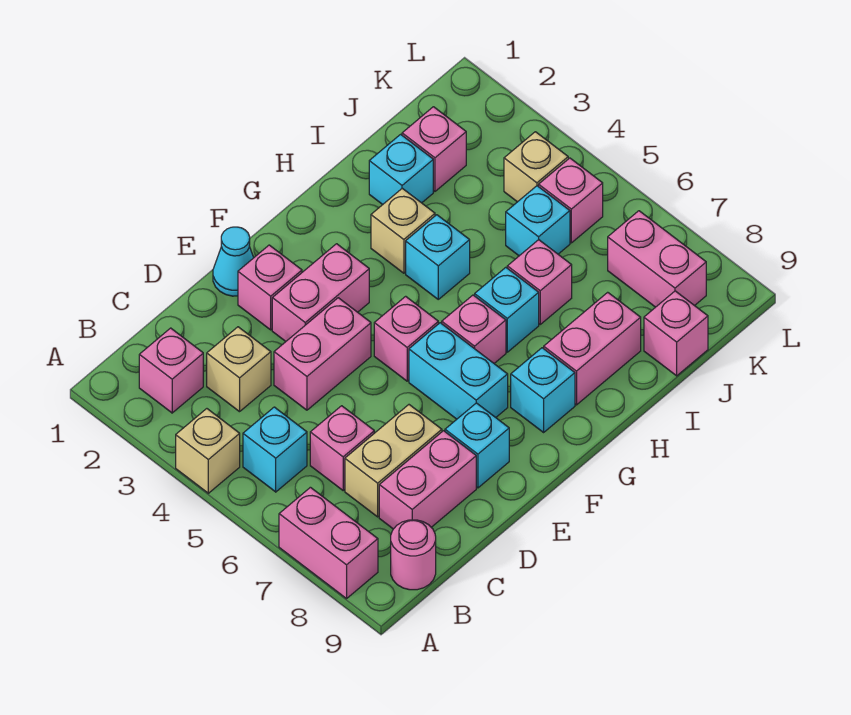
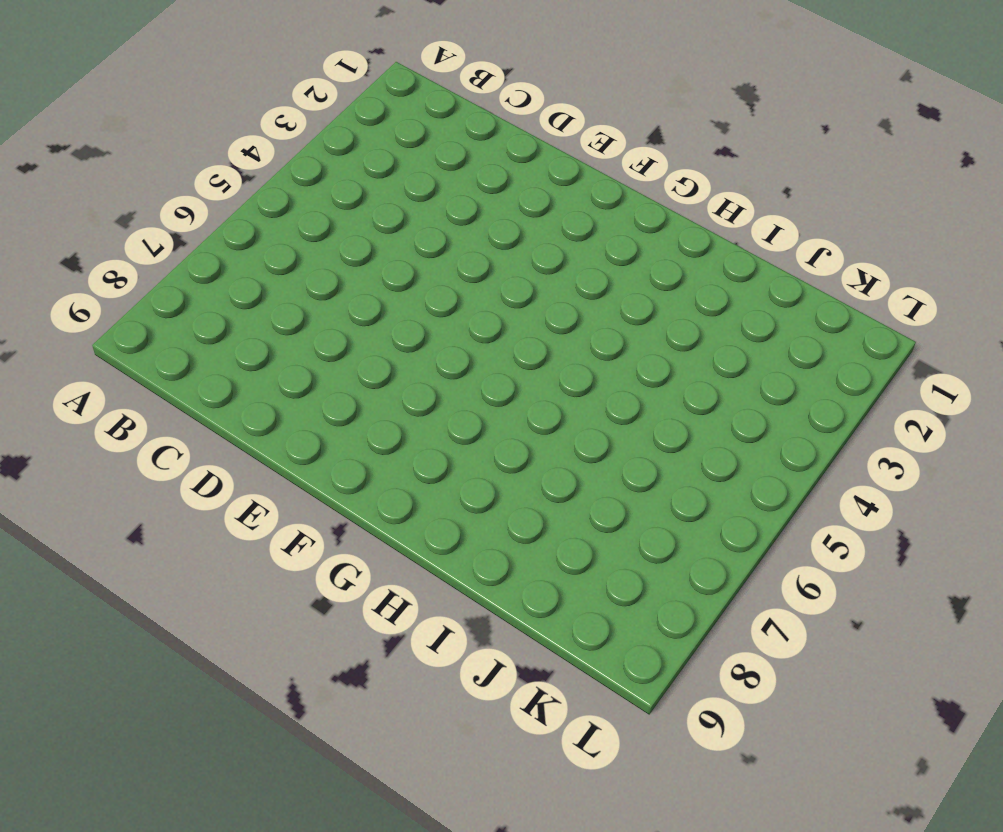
none -> tan 1x1 brick [176,409,240,493]
none -> pink 1x2 brick [279,487,378,599]
none -> pink 1x1 brick [139,328,203,413]
none -> cyan 1x1 brick [243,407,307,492]

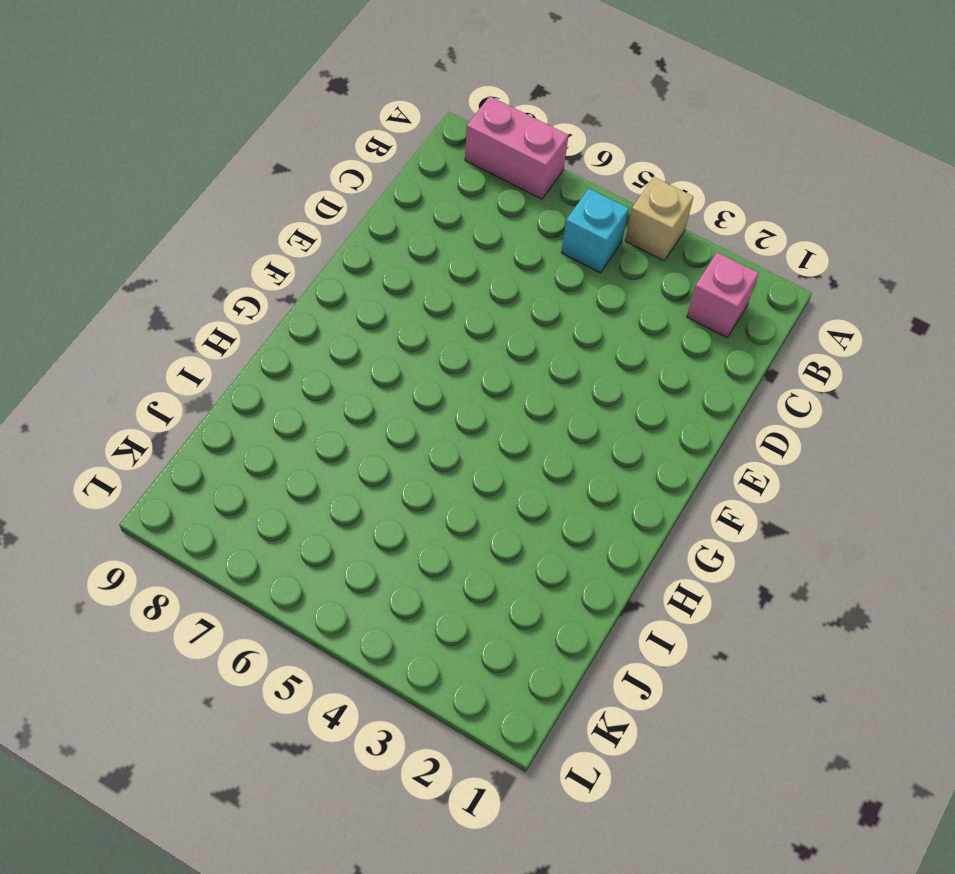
none -> pink 1x1 round brick [391,520,436,590]
none -> tan 1x1 brick [207,327,271,412]
none -> pink 1x1 brick [310,406,374,490]
none -> tan 1x2 brick [345,405,442,517]

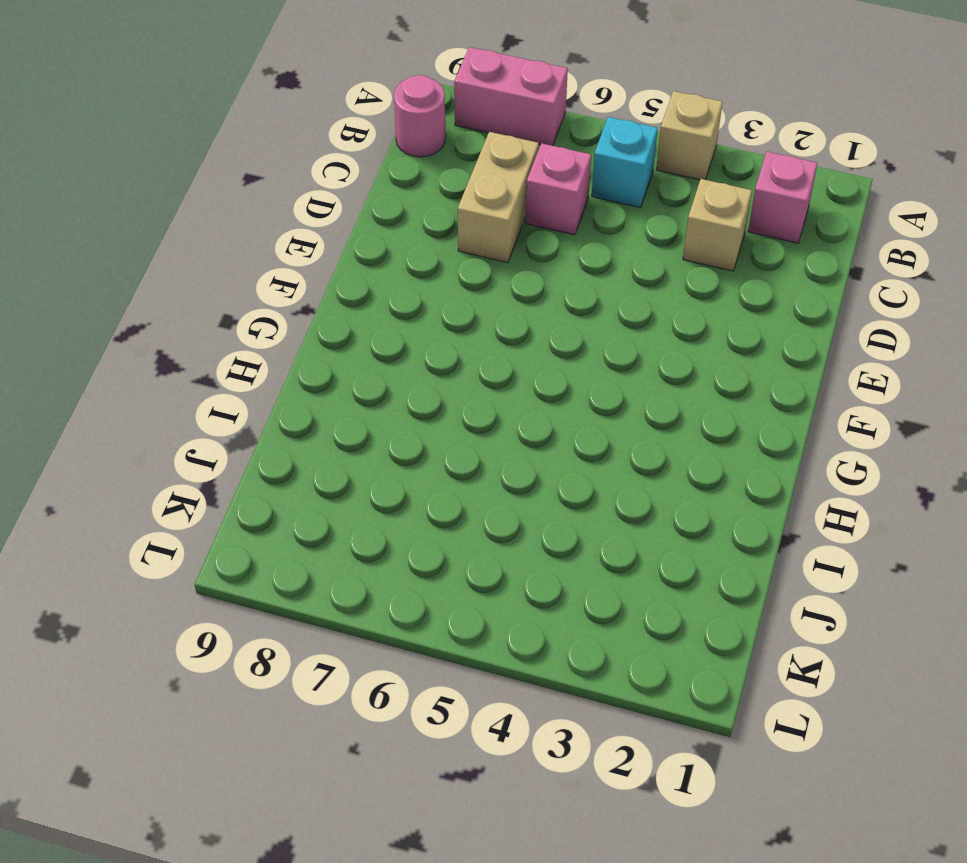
none -> pink 1x2 brick [379,431,476,529]
none -> pink 1x2 brick [274,298,371,410]
none -> cyan 1x1 cone [213,227,254,296]
none -> pink 1x1 brick [238,245,302,330]

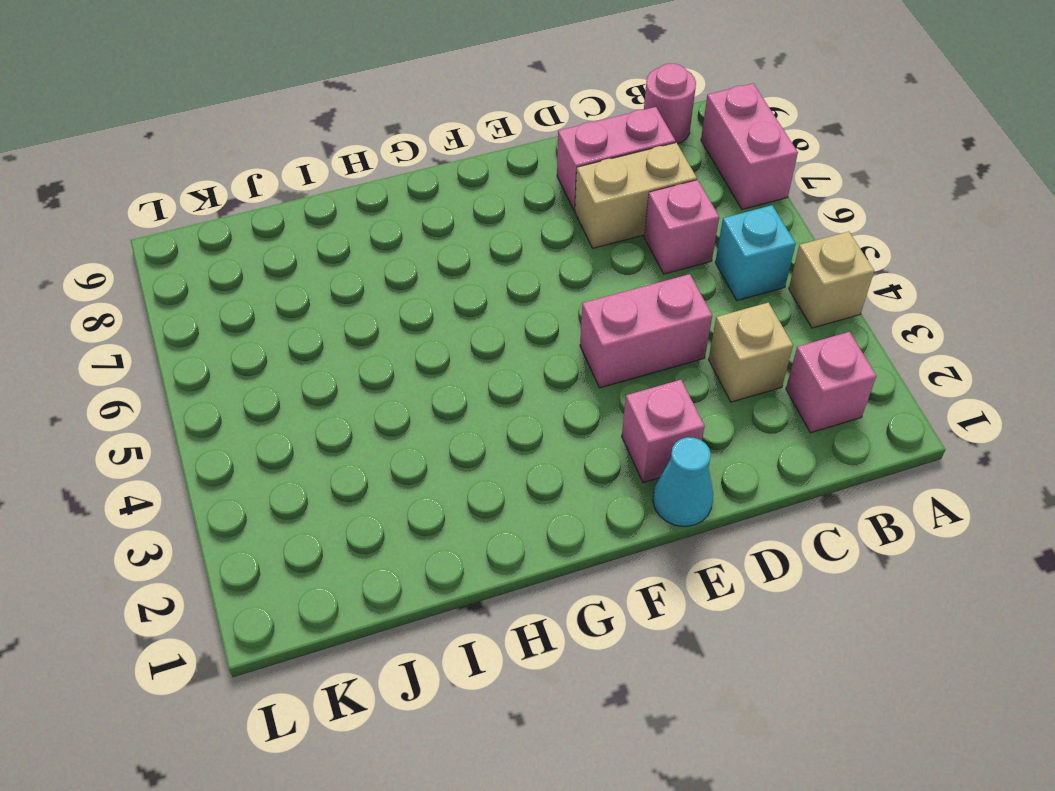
none -> pink 1x2 brick [272,244,369,341]
none -> cyan 1x1 brick [445,403,509,488]
none -> pink 1x1 brick [374,296,438,381]
none -> cyan 1x2 brick [409,323,508,419]

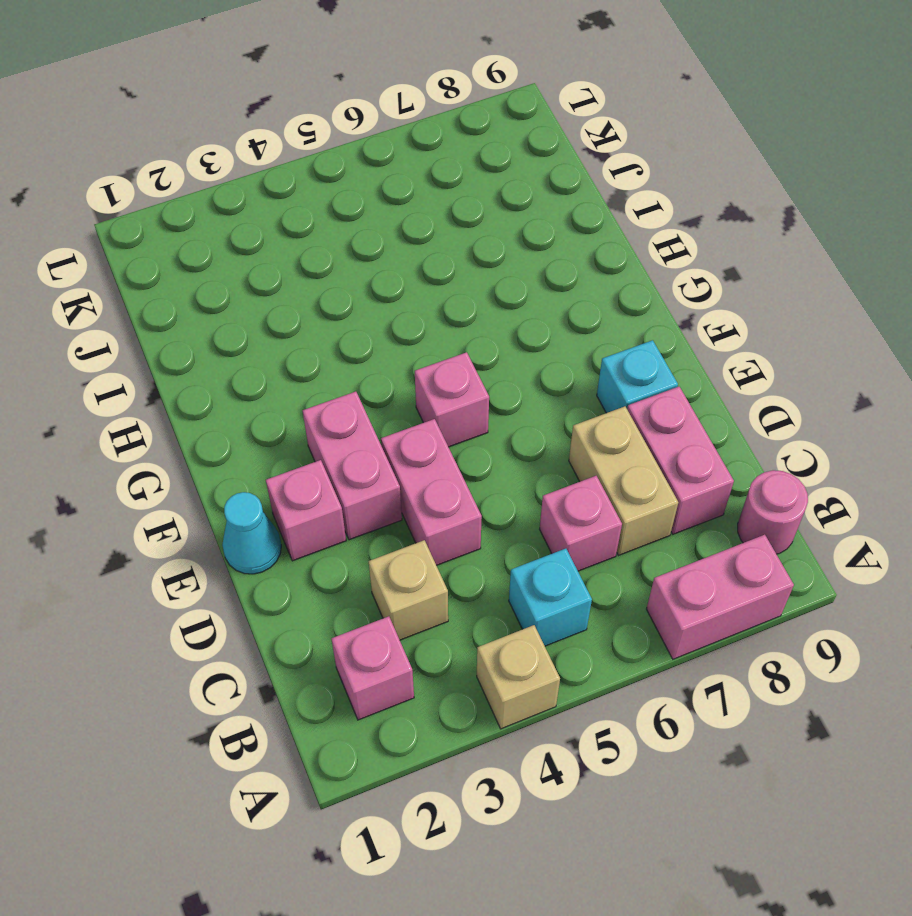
none -> cyan 1x2 brick [409,323,508,419]
none -> pink 1x1 brick [442,295,506,363]
none -> cyan 1x1 brick [511,348,575,432]
none -> tan 1x1 brick [371,188,435,273]

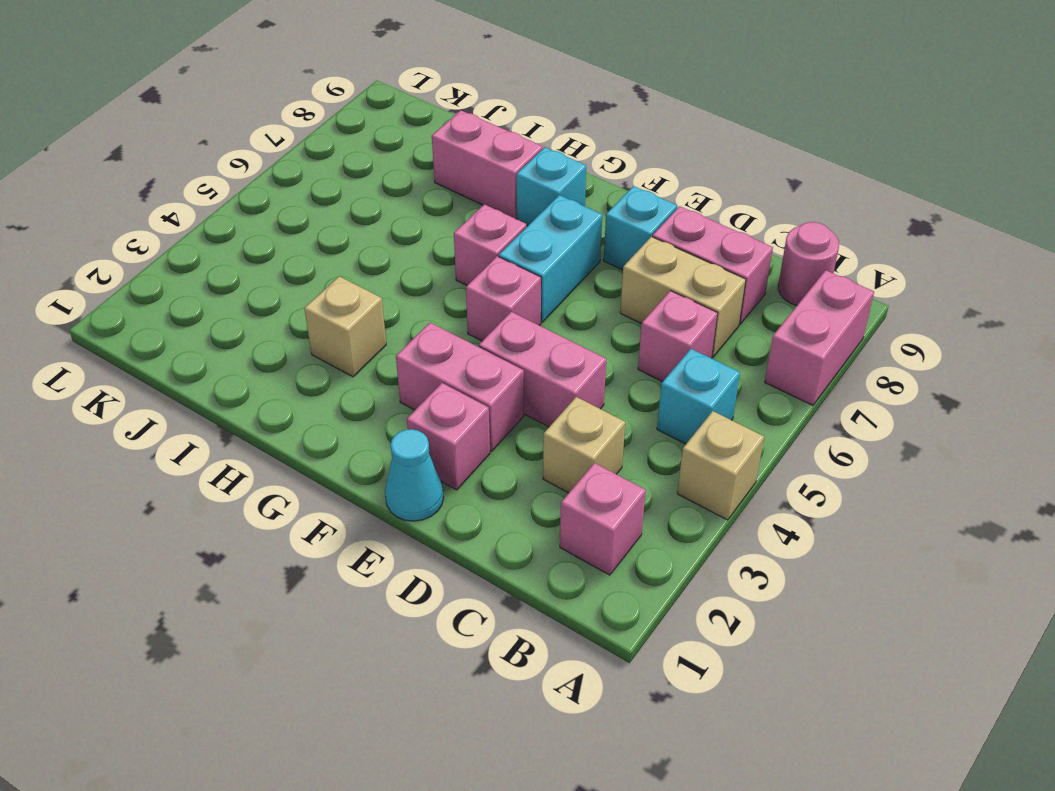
none -> cyan 1x1 brick [406,215,470,299]
none -> cyan 1x1 brick [475,267,539,352]
none -> cyan 1x1 brick [369,134,433,205]
none -> pink 1x1 brick [507,240,572,324]

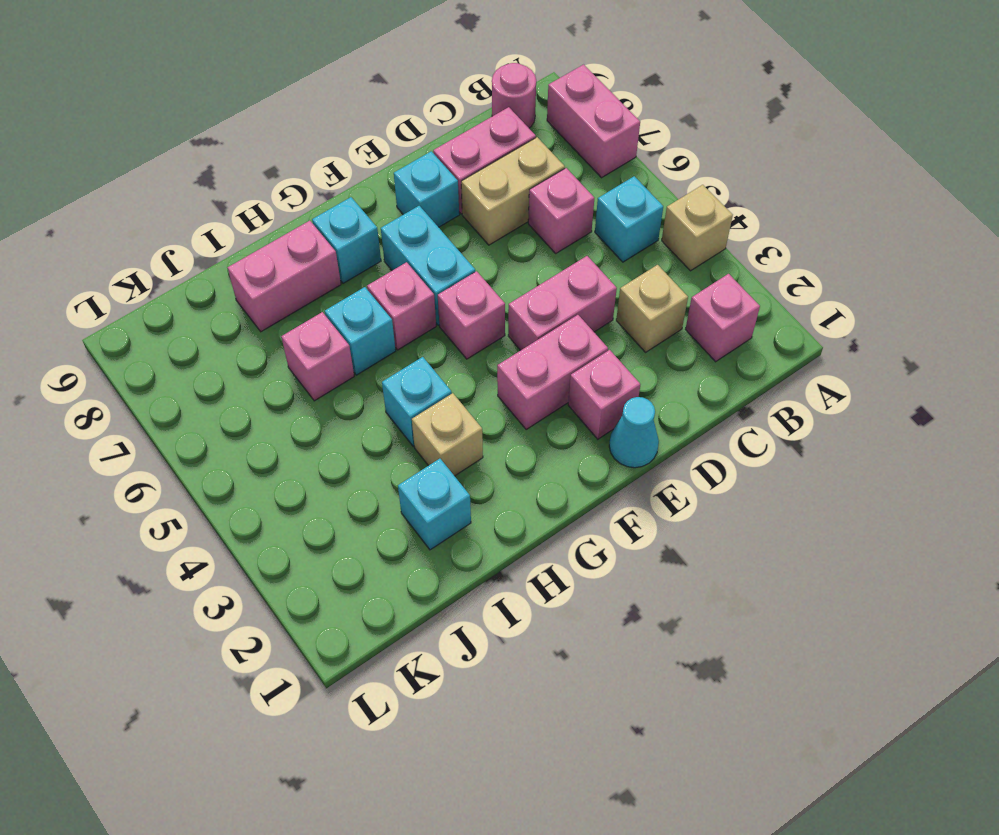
none -> pink 1x1 brick [402,107,466,191]
none -> cyan 1x1 brick [506,186,570,256]
none -> pink 1x1 brick [644,291,708,376]
none -> tan 1x1 brick [504,132,568,202]

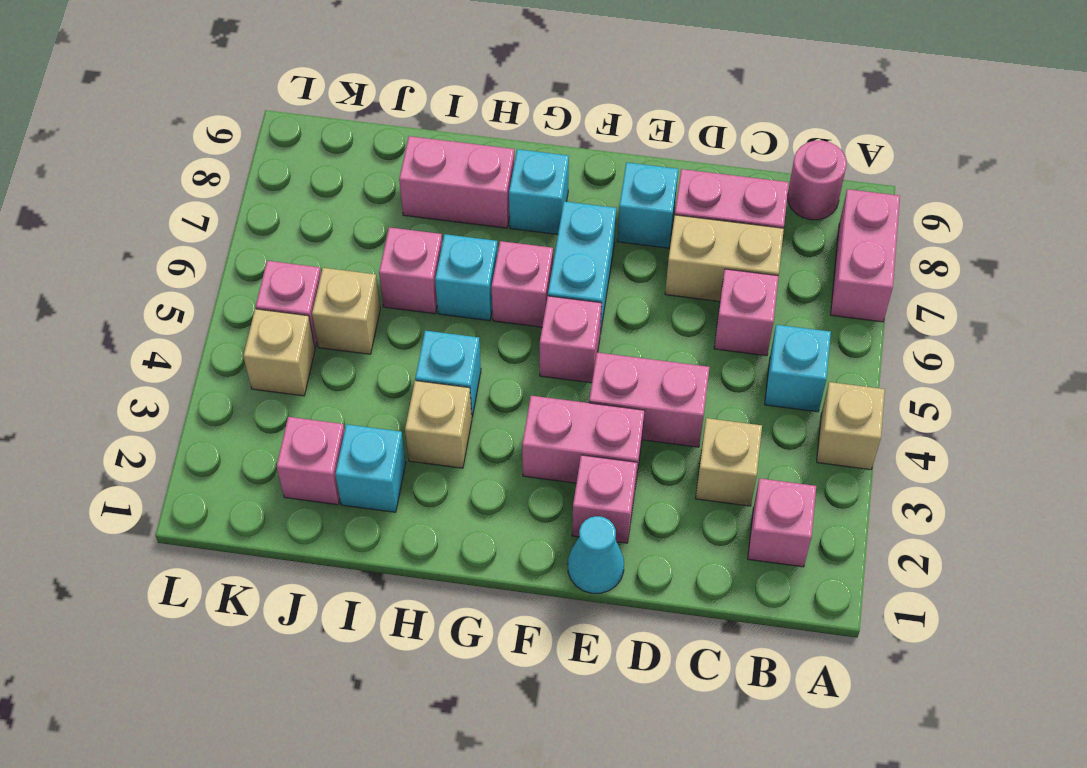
tan 1x1 brick [312,268,380,354] -> cyan 1x1 brick [506,186,570,256]
none -> pink 1x1 brick [644,291,708,376]
none -> pink 1x2 brick [608,211,706,307]

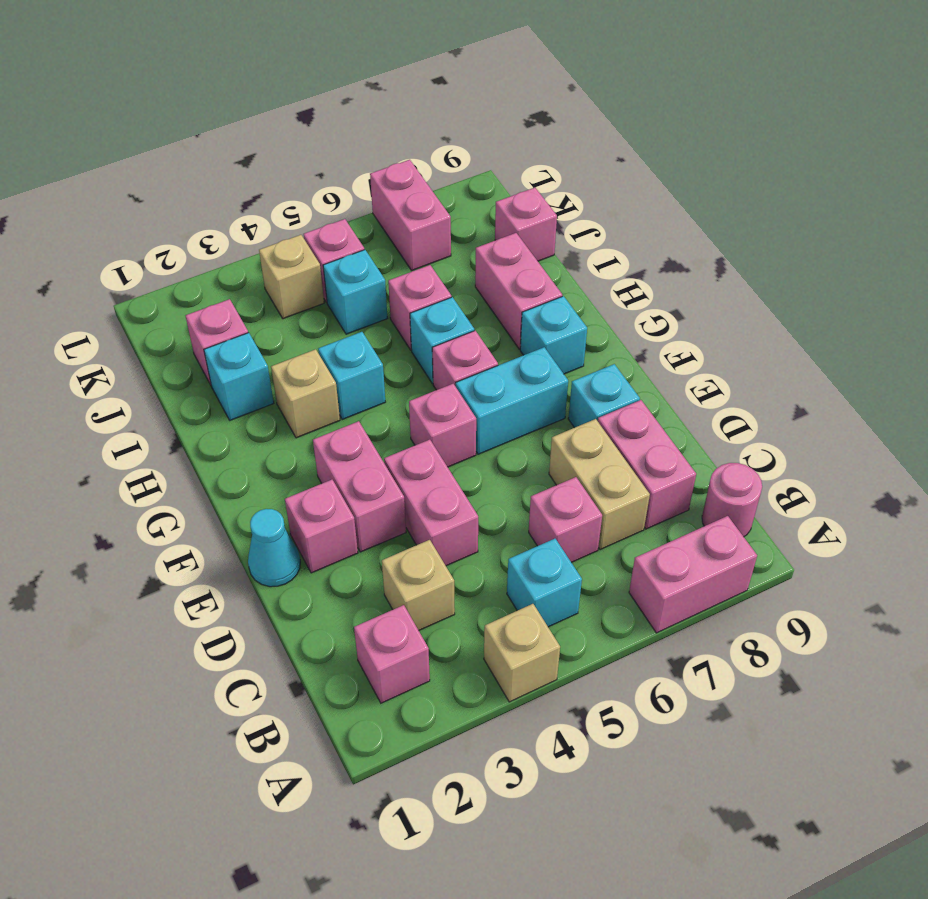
pink 1x2 brick [370,160,451,271] -> pink 1x2 brick turned to [608,211,706,307]

